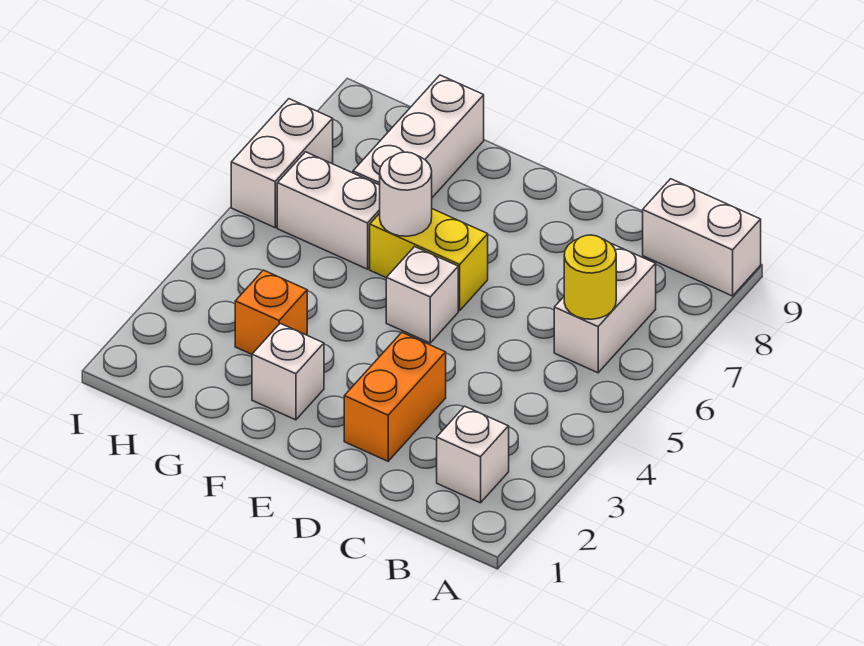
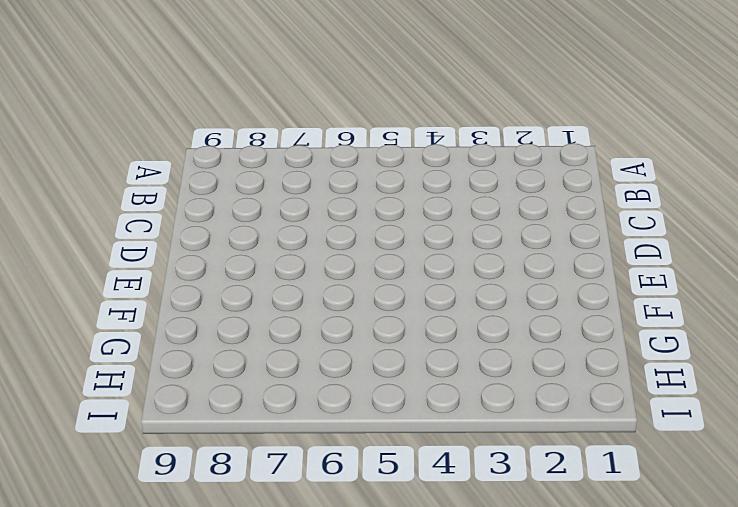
none -> white 1x2 brick [643,179,761,296]
none -> white 1x1 brick [437,406,509,503]
none -> white 1x2 brick [554,244,656,373]

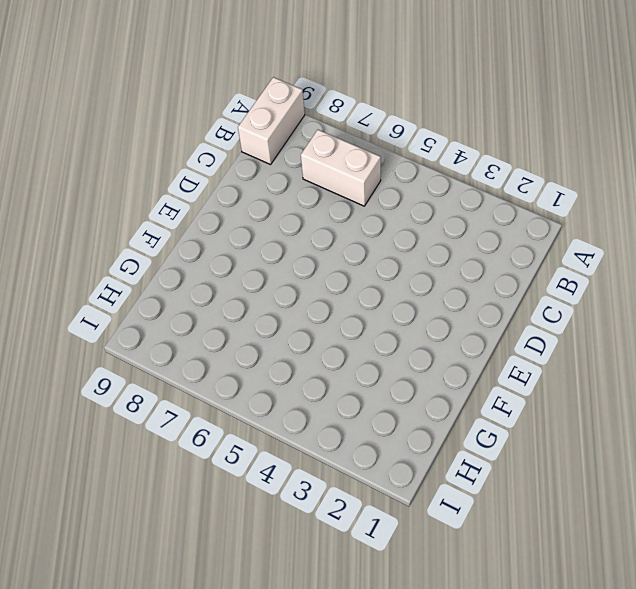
none -> white 1x1 brick [437,406,509,503]
none -> orange 1x2 brick [344,333,446,461]
none -> white 1x1 brick [386,247,458,343]

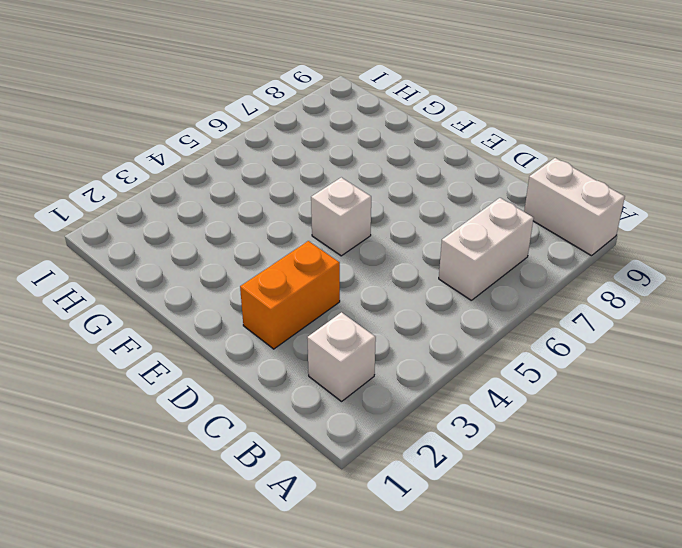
none -> yellow 1x2 brick [370,209,488,310]
none -> white 1x1 brick [252,323,324,420]
none -> orange 1x1 brick [235,270,307,354]

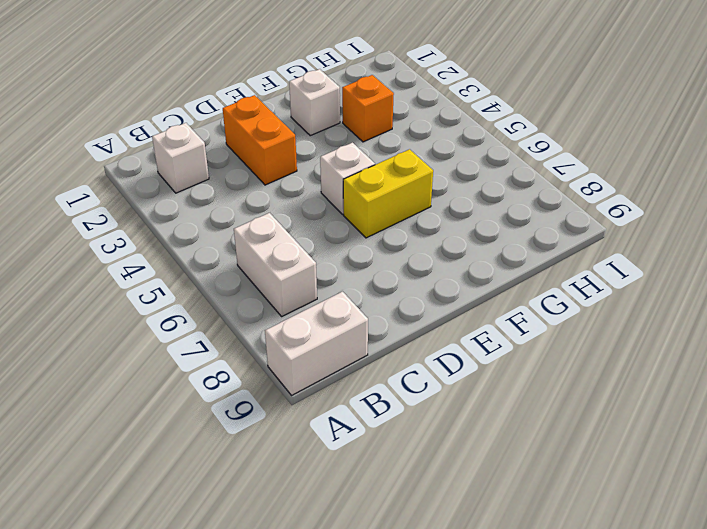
none -> white 1x2 brick [277,152,380,269]
none -> white 1x3 brick [353,75,484,198]
none -> white 1x2 brick [231,99,333,228]

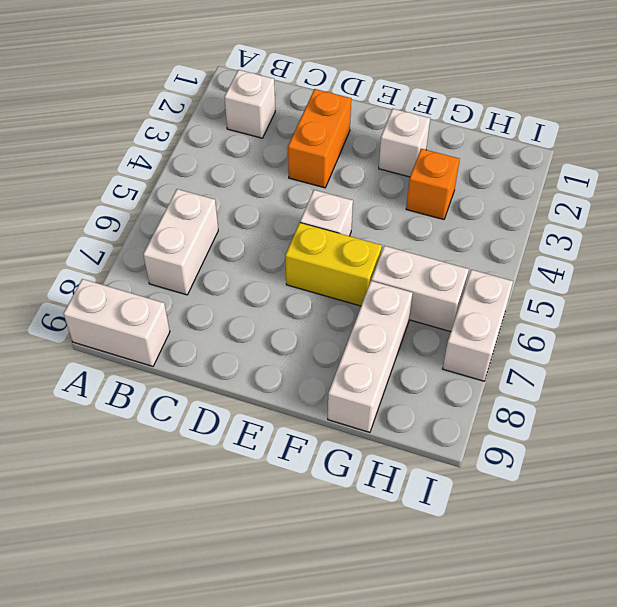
none -> yellow 1x1 round brick [564,235,616,319]
none -> white 1x1 round brick [380,152,432,236]

